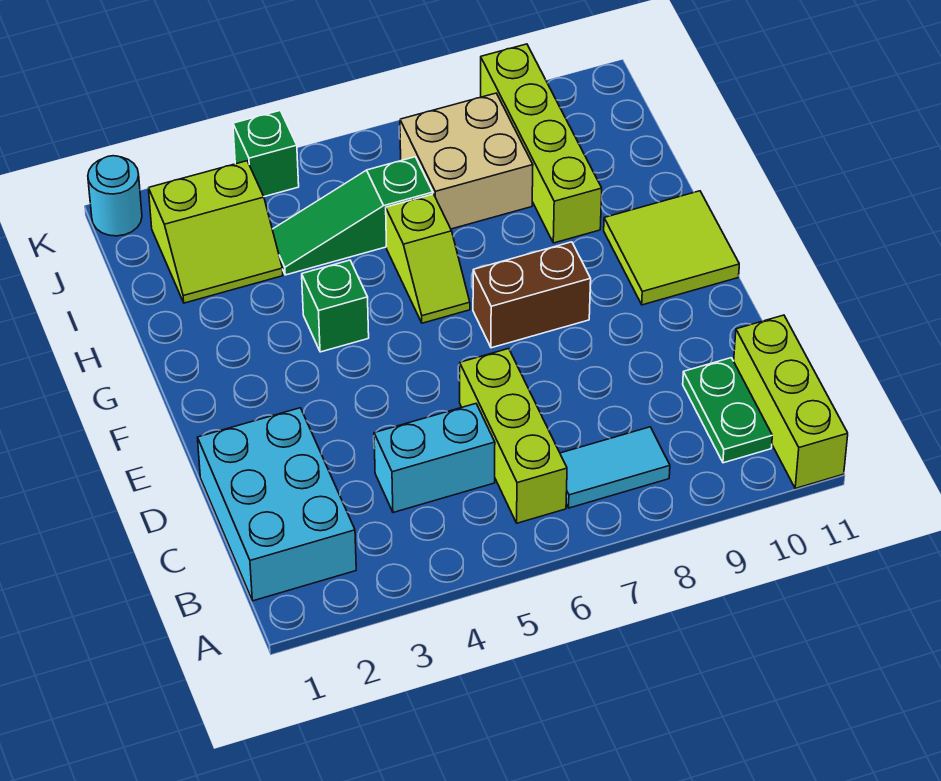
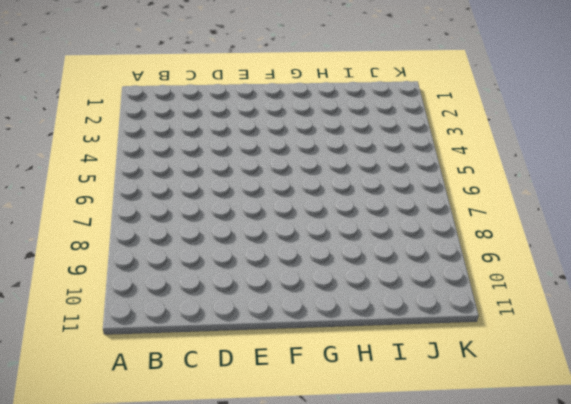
none -> lime 1x3 brick [734,315,848,488]
none -> cyan 2x3 brick [197,408,356,601]
none -> lime 1x3 brick [460,349,567,523]

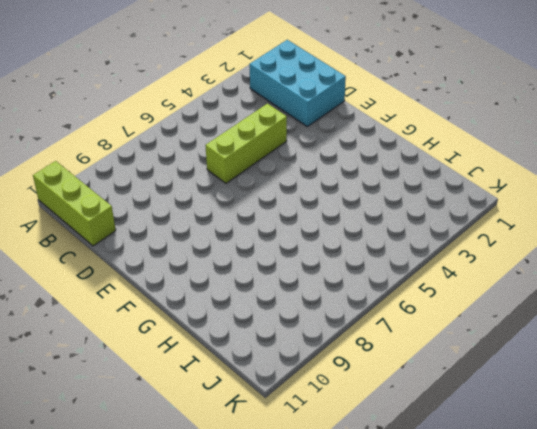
lime 1x3 brick [205,104,287,183] -> lime 1x3 brick turned to [460,349,567,523]
none -> cyan 1x2 tile [560,427,670,508]
none -> green 1x2 plate [683,358,772,463]
none -> cyan 1x2 brick [374,404,495,513]

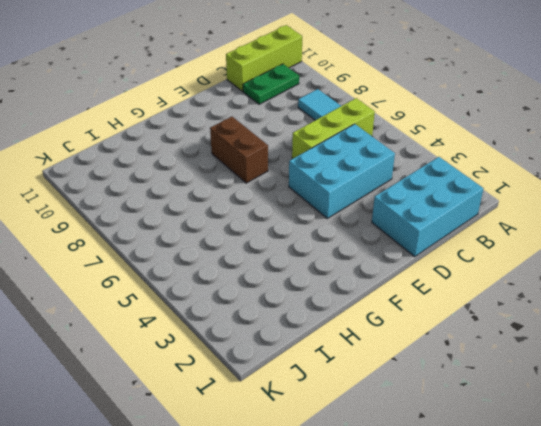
cyan 2x3 brick [289,124,395,218] -> cyan 1x2 brick [374,404,495,513]
none -> lime 2x2 tile [604,191,739,305]
none -> green 1x1 brick [302,260,369,352]
none -> lime 1x2 slope [386,194,470,323]

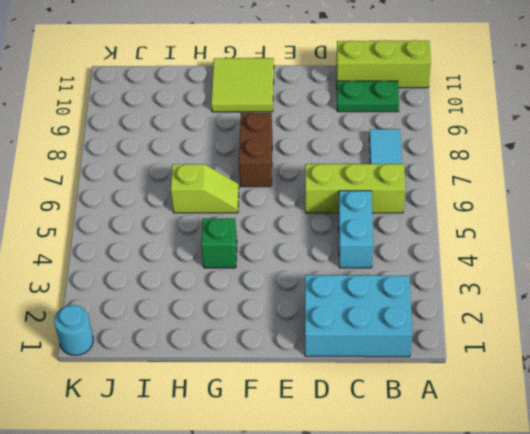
none -> lime 1x4 brick [481,44,602,243]
none -> lime 2x2 slope [148,161,283,303]
none -> green 1x3 slope [272,157,433,275]

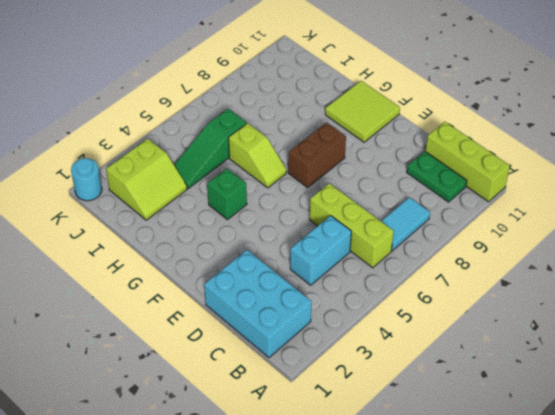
none -> lime 1x4 brick [481,44,602,243]
none -> tan 2x2 brick [400,93,533,229]
none -> green 1x1 brick [233,111,299,197]

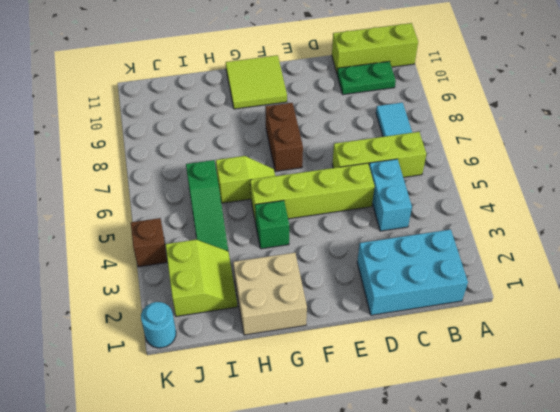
lime 1x4 brick [250,163,375,223] -> lime 1x4 brick moved to [481,44,602,243]
tan 2x2 brick [233,253,307,335] -> tan 2x2 brick moved to [400,93,533,229]
brown 1x1 brick [131,218,167,267] -> green 1x1 brick [233,111,299,197]

